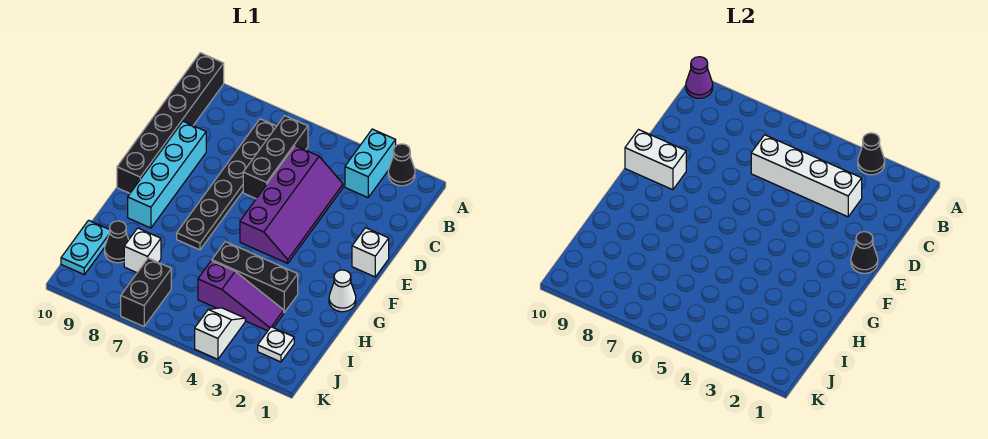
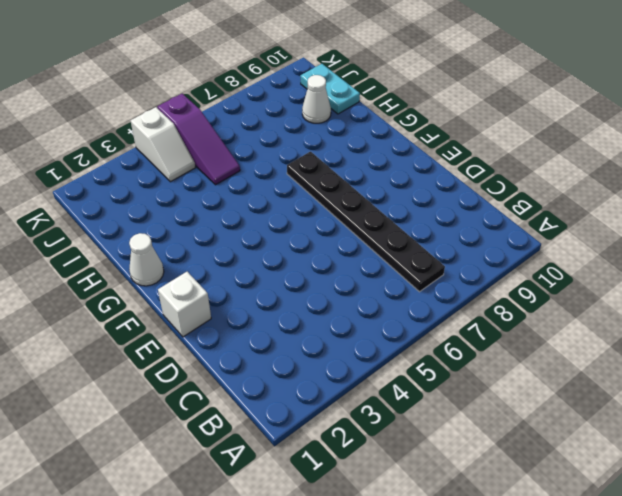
purple 1x3 slope [157,94,240,185] -> purple 1x3 slope turned to [198,261,284,331]
white 1x1 cone [302,75,331,123] -> black 1x1 cone [105,221,129,263]
none -> black 1x1 cone [388,144,415,186]
none -> cyan 1x2 brick [345,129,396,198]
none -> black 1x6 brick [117,53,224,193]

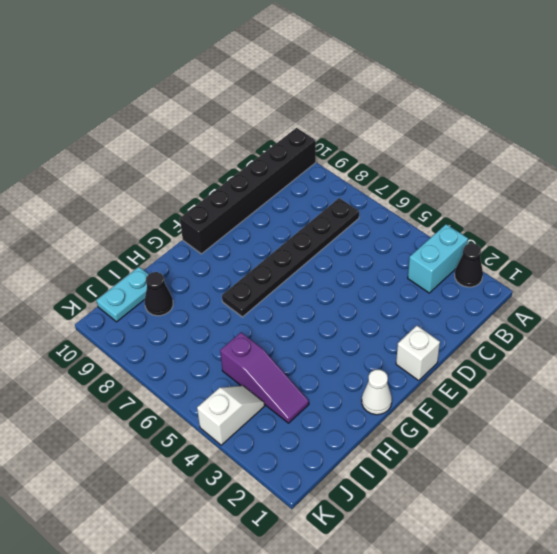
none -> black 1x3 brick [243,116,308,199]
none -> purple 2x4 slope [240,146,343,263]
none -> cyan 1x4 brick [128,121,206,228]

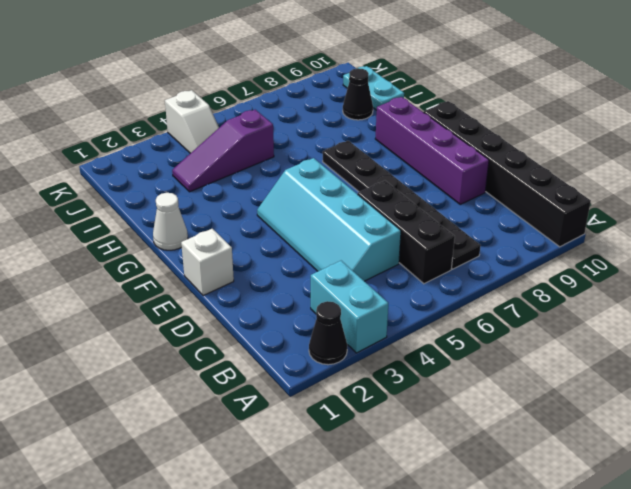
cyan 2x4 slope [257,158,401,281] -> purple 2x4 slope [240,146,343,263]
purple 1x4 brick [375,97,489,204] -> cyan 1x4 brick [128,121,206,228]
none -> black 1x3 brick [212,242,298,312]
none -> white 1x1 brick [124,228,161,273]
none -> white 1x1 plate [258,327,294,362]

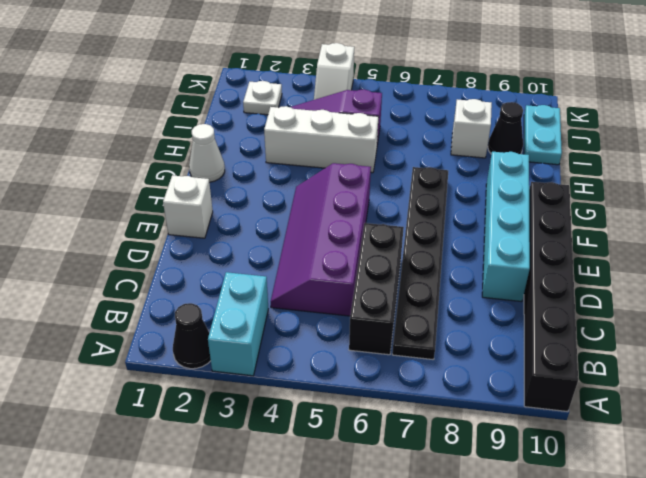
white 1x3 brick [264,106,379,173] -> black 1x3 brick [212,242,298,312]
none -> black 1x2 brick [121,258,171,326]
none -> black 1x1 cone [858,133,885,175]
none -> purple 1x1 cone [686,57,713,98]

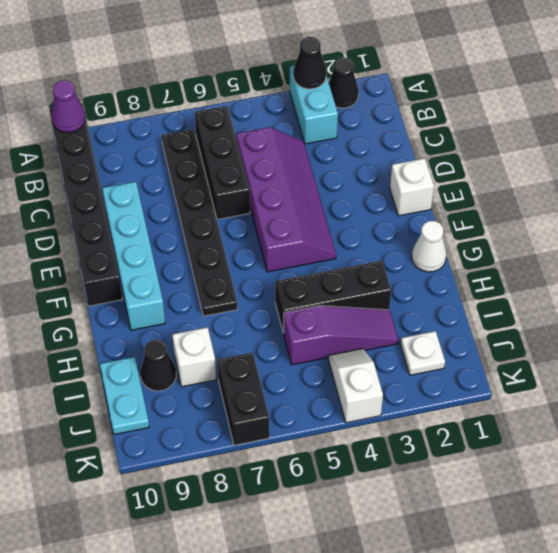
none -> white 1x4 brick [751,135,862,217]
none -> black 1x1 cone [851,232,878,273]
none -> white 1x2 brick [625,130,686,190]

